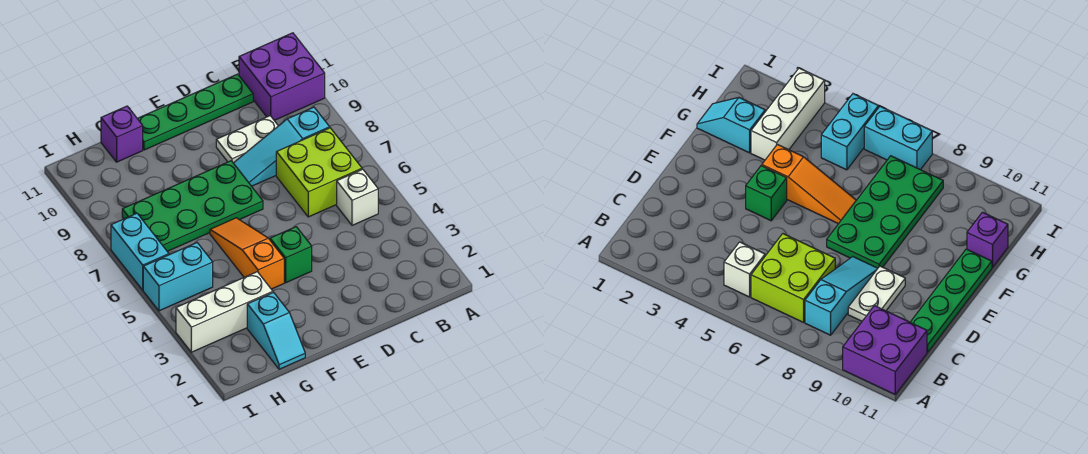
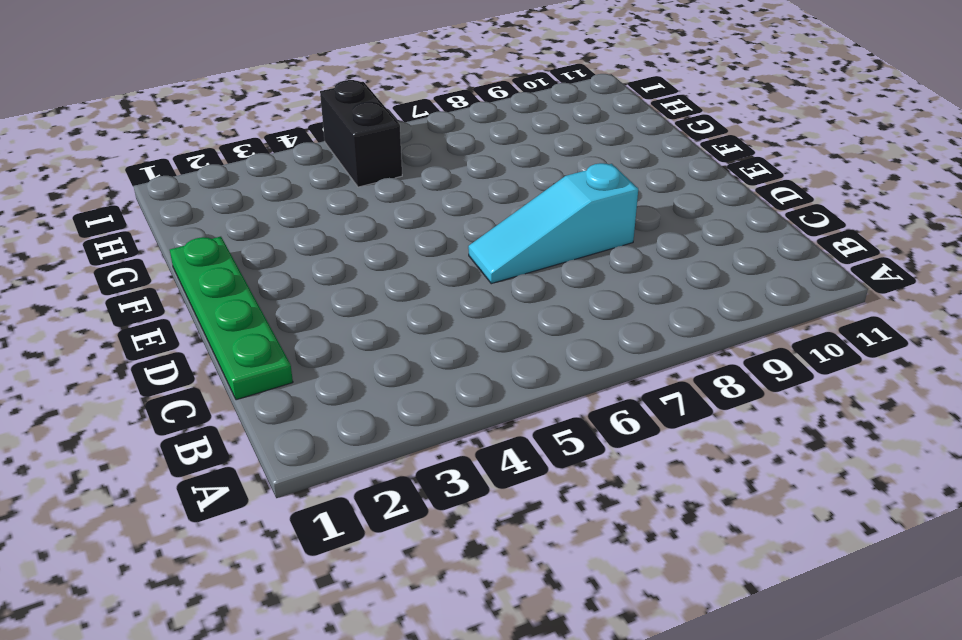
green 1x4 plate [170,237,293,400] -> green 1x4 plate moved to [137,74,253,150]
cyan 1x3 slope [468,163,638,284] -> cyan 1x3 slope turned to [234,107,330,186]
black 1x2 brick [320,80,402,187] -> cyan 1x2 brick [143,243,213,311]
none -> purple 2x2 brick [239,33,325,120]
none -> white 1x1 brick [337,169,378,225]
none -> lime 2x2 brick [276,128,362,217]

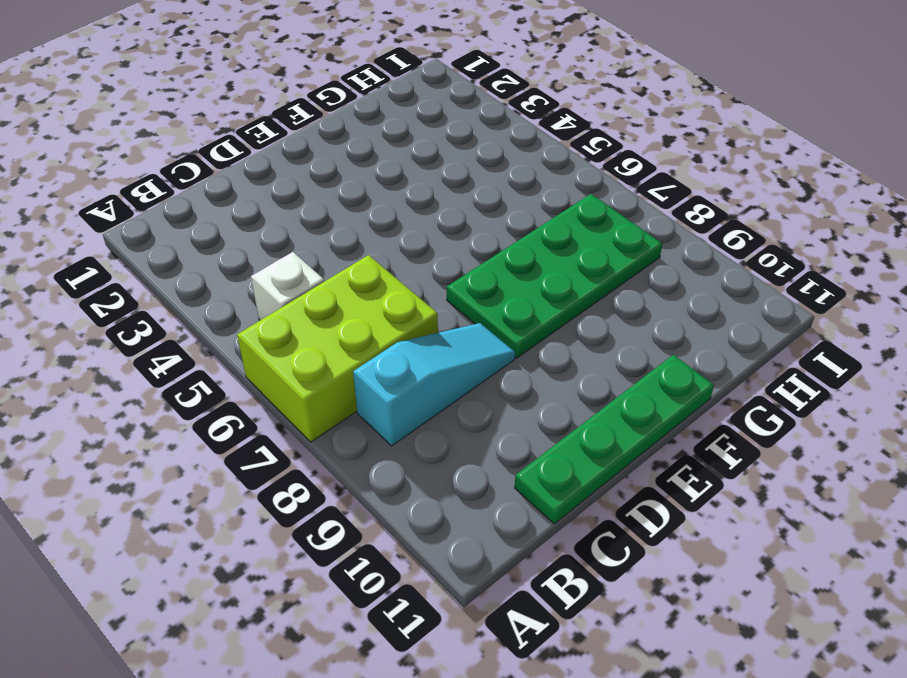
lime 2x3 brick [237,255,438,442] -> lime 2x2 brick [276,128,362,217]
none -> purple 2x2 brick [239,33,325,120]
none -> white 1x2 plate [216,116,278,163]
none -> green 1x1 brick [270,227,312,283]

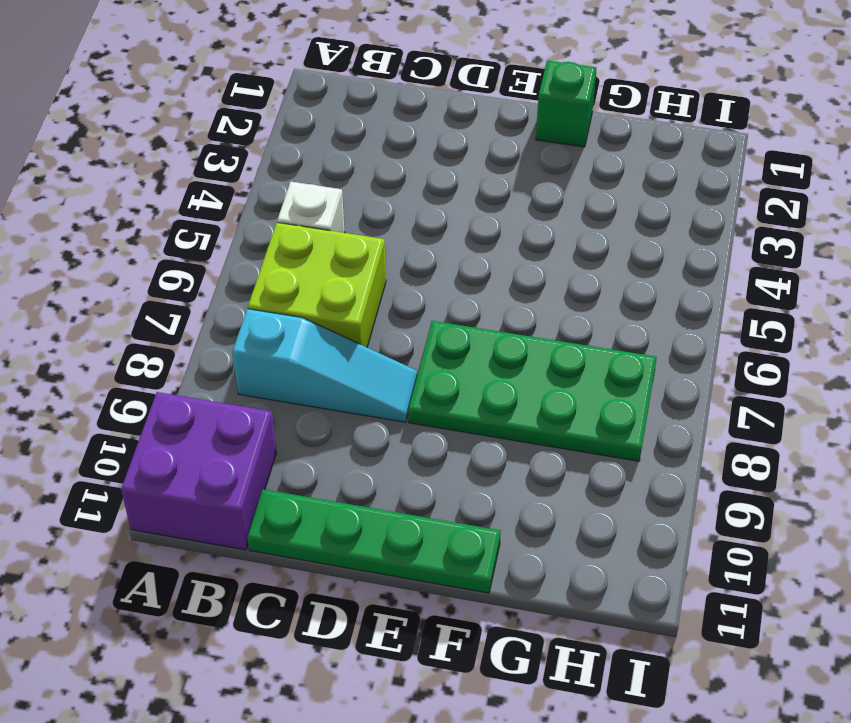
green 1x1 brick [536,60,597,147] -> green 1x1 brick moved to [270,227,312,283]
none -> white 1x2 plate [216,116,278,163]
none -> orange 1x3 slope [210,218,284,289]
none -> cyan 1x2 slope [247,293,305,369]

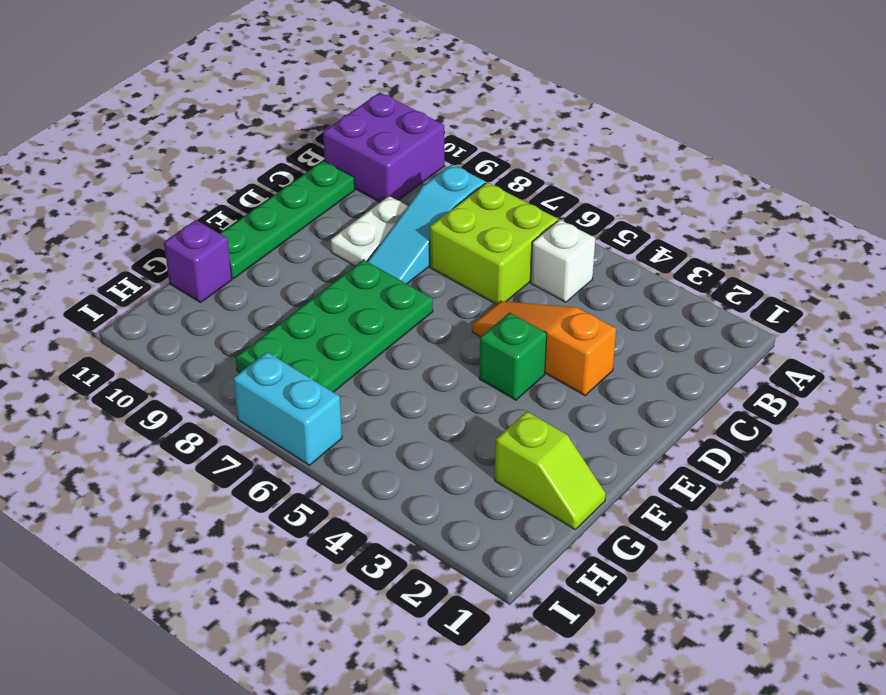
orange 1x3 slope [472,301,616,395] -> orange 1x3 slope moved to [210,218,284,289]
lime 1x2 slope [495,412,606,529] -> cyan 1x2 slope [247,293,305,369]
none -> white 1x3 brick [176,272,273,352]
none -> cyan 1x2 brick [143,243,213,311]

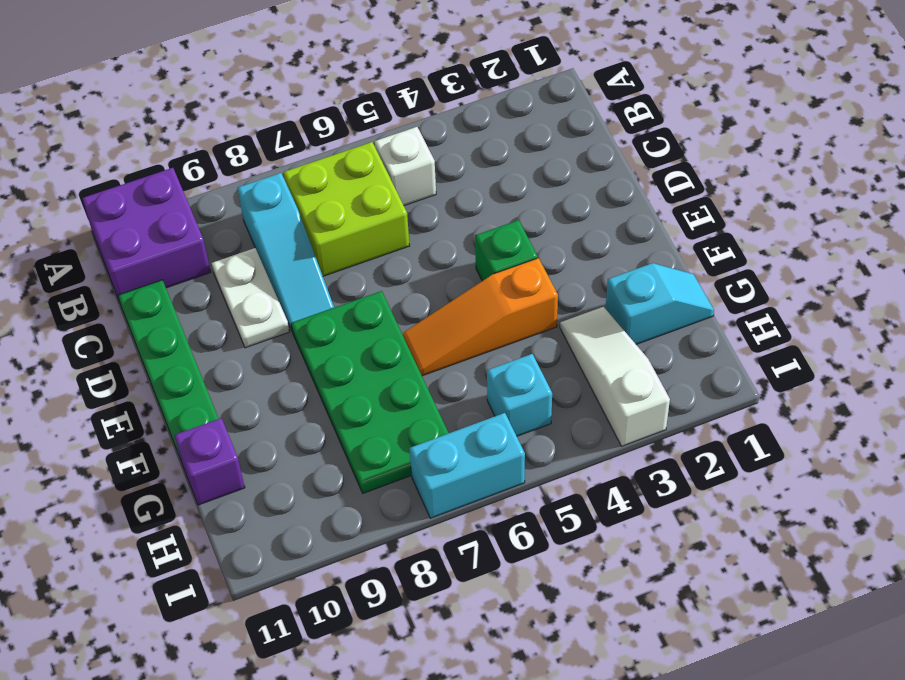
white 1x3 slope [560,307,670,446] -> white 1x3 brick [176,272,273,352]
cyan 1x1 brick [487,354,552,436] -> cyan 1x2 brick [143,243,213,311]

